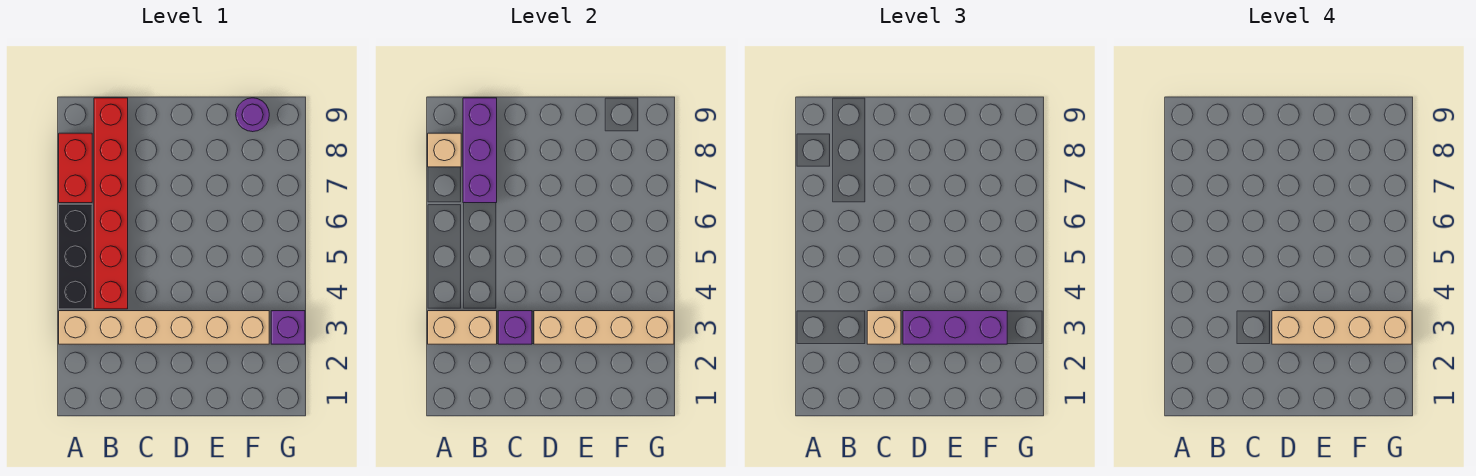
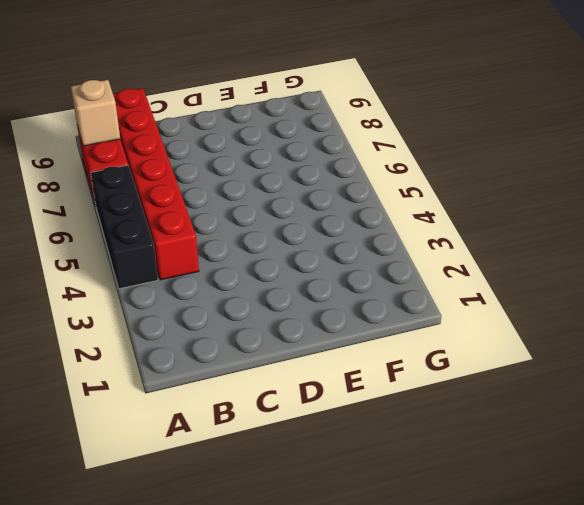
none -> tan 1x6 brick [59,311,269,344]
none -> purple 1x1 round brick [236,98,269,132]
none -> purple 1x1 brick [271,311,305,344]

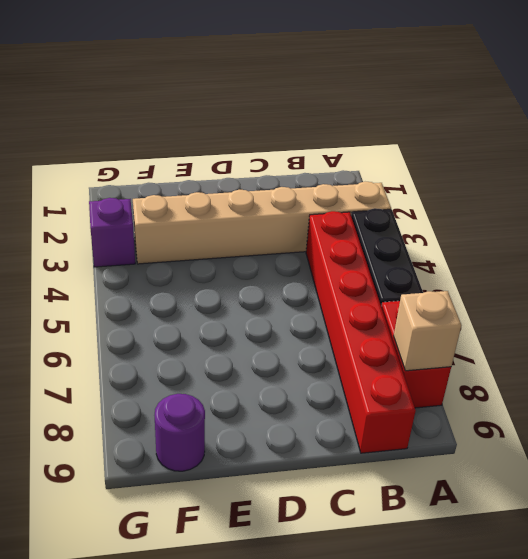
none -> tan 1x2 brick [428,311,497,344]
none -> purple 1x3 brick [463,98,497,203]
none -> purple 1x1 brick [498,311,532,344]

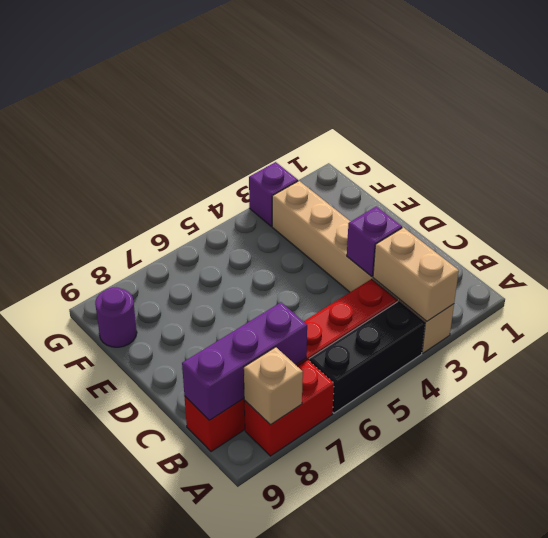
none -> tan 1x4 brick [534,311,674,344]
none -> tan 1x1 brick [867,311,901,344]
none -> purple 1x3 brick [903,311,1007,344]

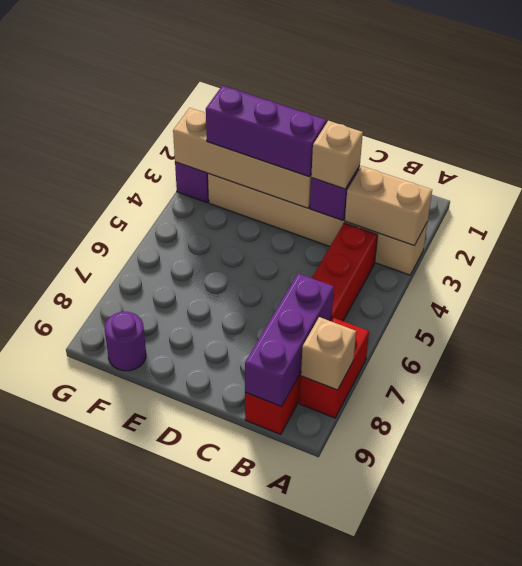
none -> black 1x3 brick [59,204,92,309]
none -> tan 1x4 brick [1272,311,1412,344]

